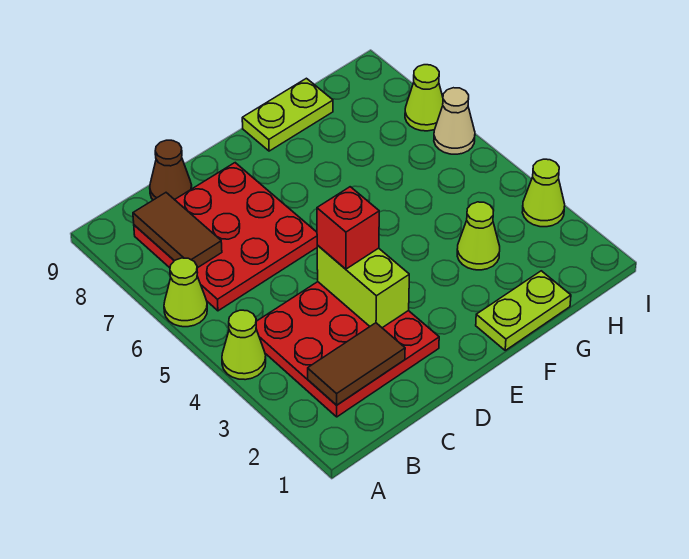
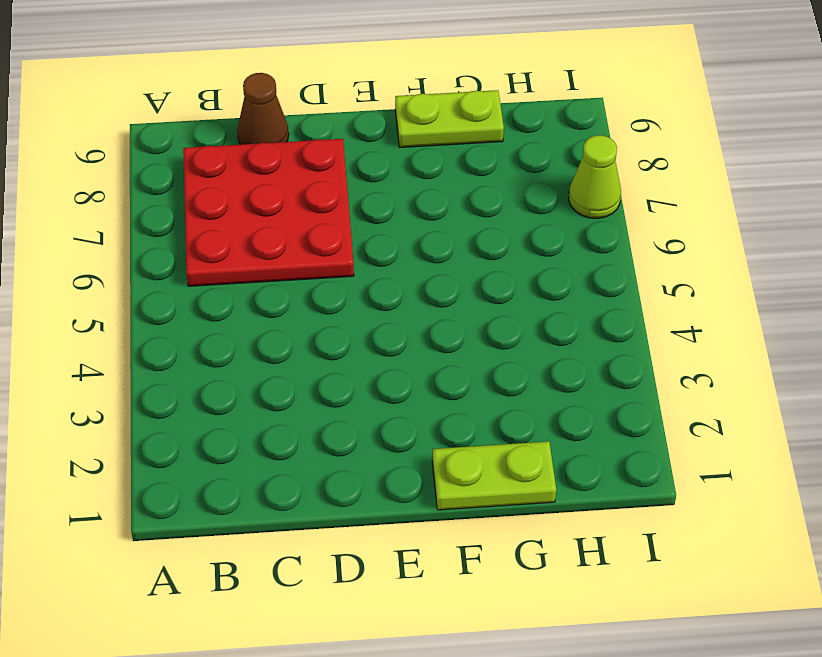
none -> lime 1x1 cone [222,310,266,380]
none -> lime 1x1 cone [164,258,207,327]
none -> red 3x3 plate [256,282,439,417]

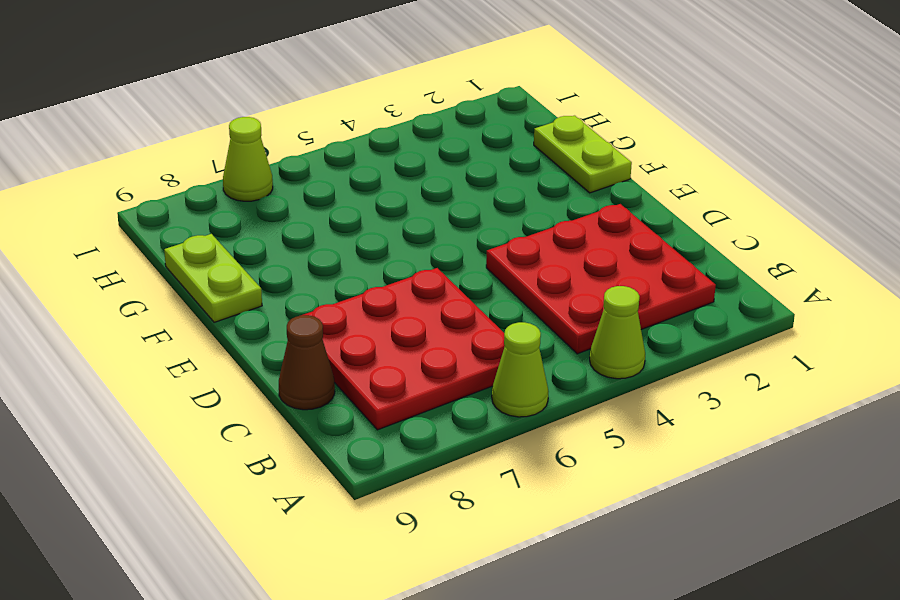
none -> lime 1x1 cone [457,202,500,270]
none -> lime 1x1 cone [522,159,565,227]
none -> tan 1x1 cone [434,88,475,154]

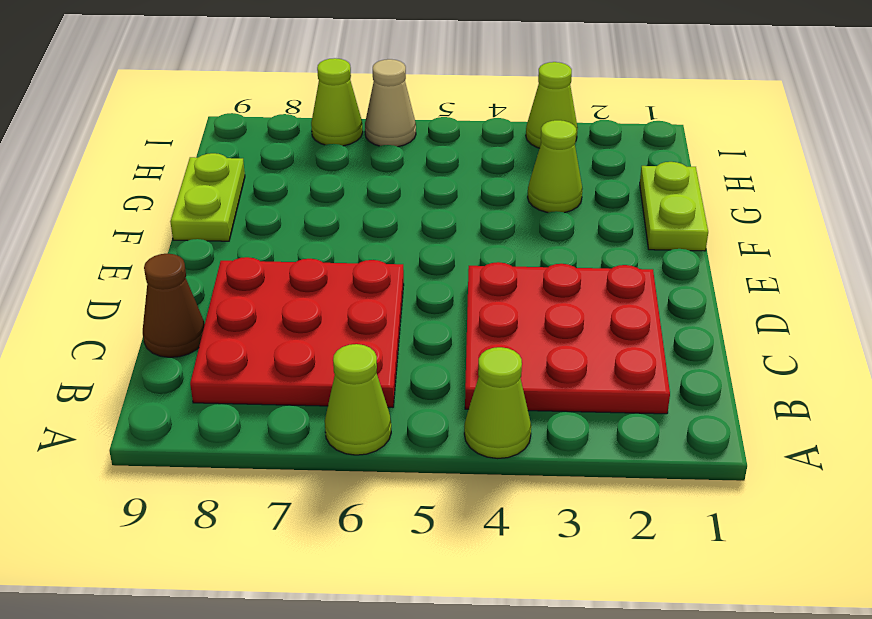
none -> brown 1x2 tile [308,323,405,405]
none -> brown 1x2 tile [133,193,222,268]
none -> lime 1x2 brick [317,245,409,328]

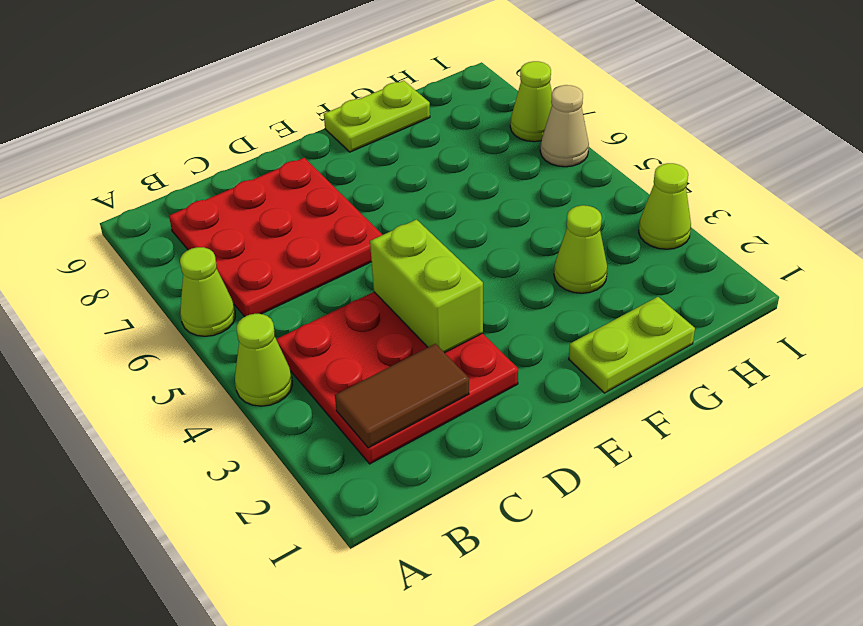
none -> brown 1x1 cone [150,140,192,200]
none -> brown 1x2 tile [133,193,222,268]
none -> red 1x1 brick [317,187,379,269]

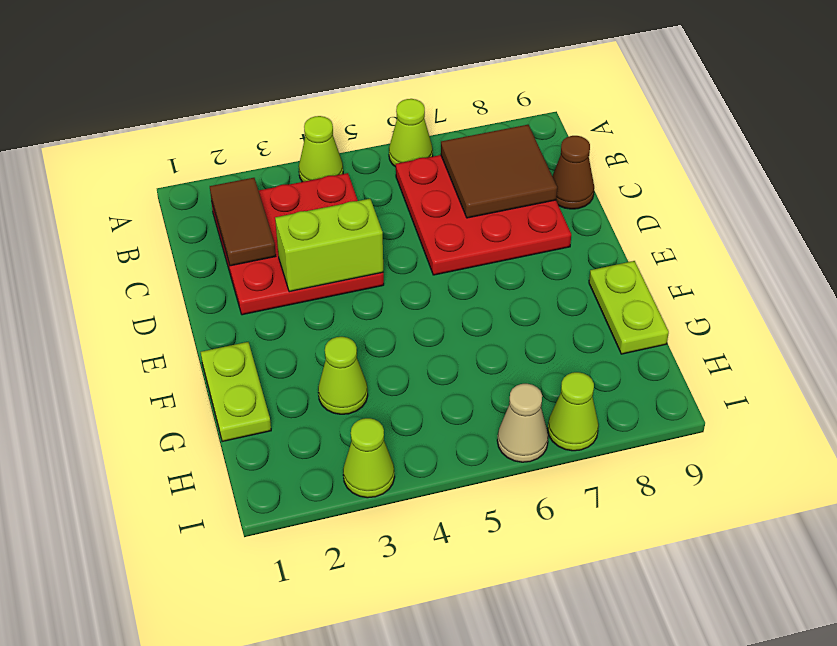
brown 2x2 tile [441,125,557,218] -> brown 1x2 tile [133,193,222,268]
none -> red 1x1 brick [317,187,379,269]

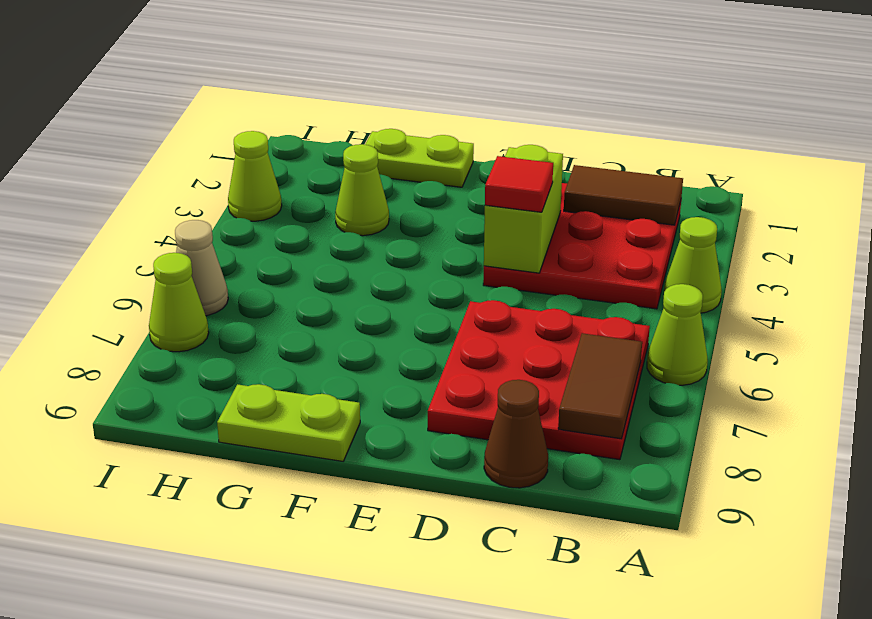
red 1x1 tile [485,156,553,212] -> red 1x1 brick [317,187,379,269]

